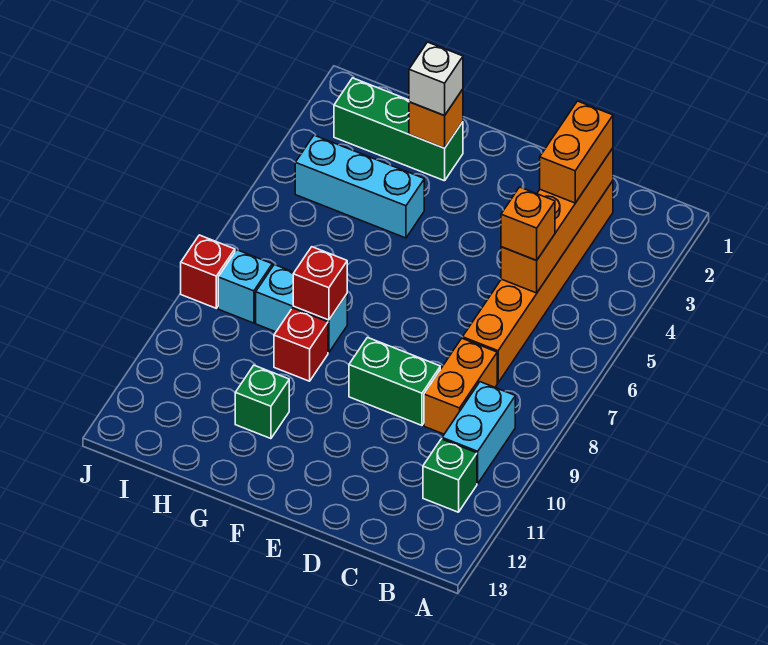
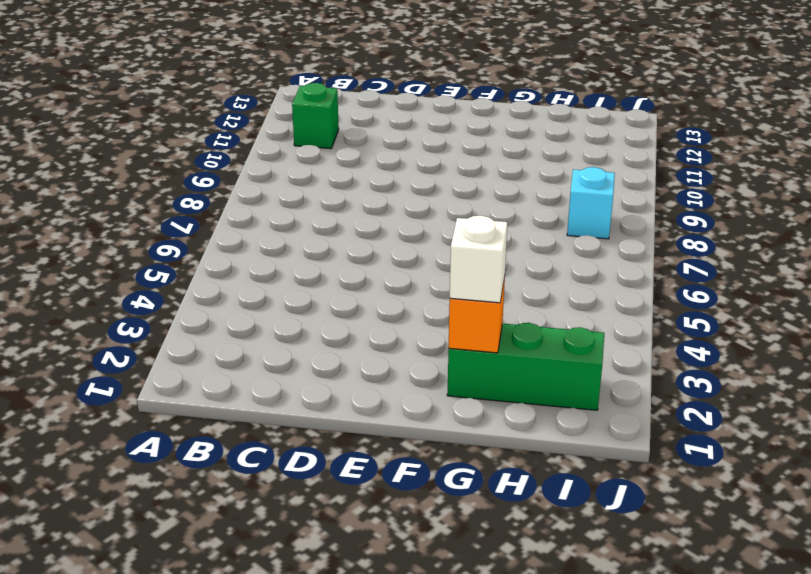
none -> cyan 1x2 brick [442,382,515,484]
none -> orange 1x6 brick [463,181,613,383]
none -> orange 1x2 brick [424,338,497,434]

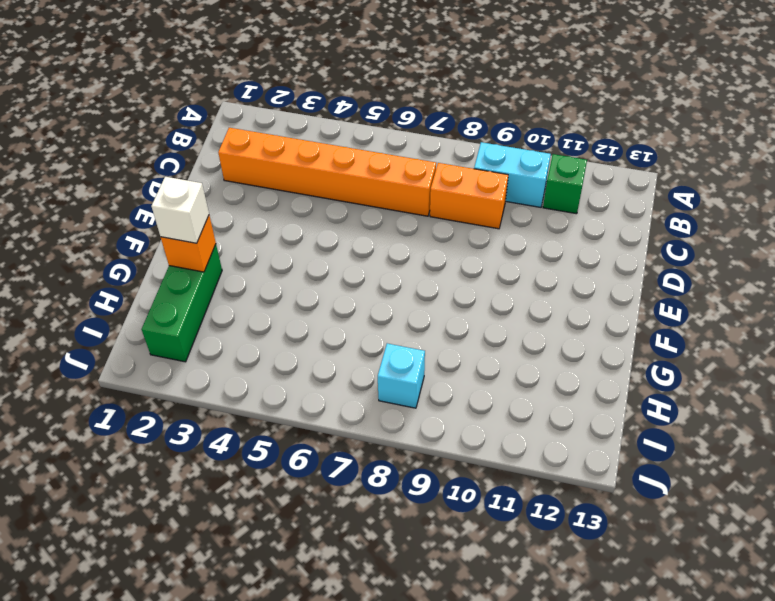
none -> green 1x2 brick [349,338,440,425]
none -> cyan 1x3 brick [295,135,424,238]
none -> cyan 1x2 brick [256,265,347,353]

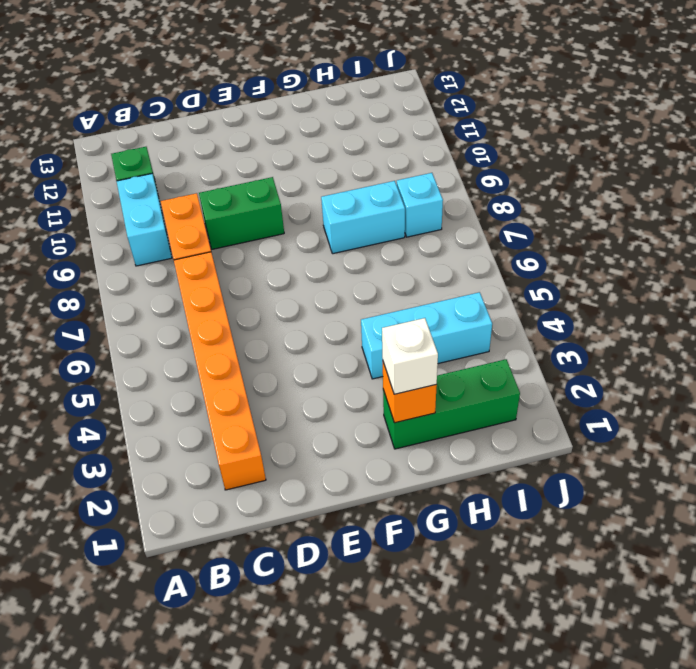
none -> red 1x1 brick [274,308,328,381]
none -> green 1x1 brick [235,365,289,439]
none -> red 1x1 brick [181,235,235,308]

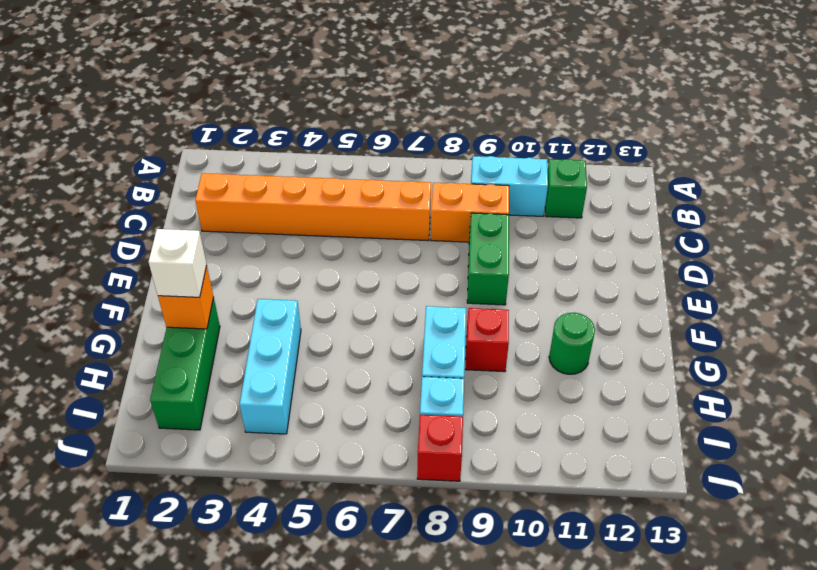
green 1x1 round brick [549,313,595,374] -> green 1x1 brick [235,365,289,439]
none -> orange 1x4 brick [501,148,613,293]
none -> red 1x1 brick [293,247,347,320]
none -> orange 1x2 brick [540,101,613,203]

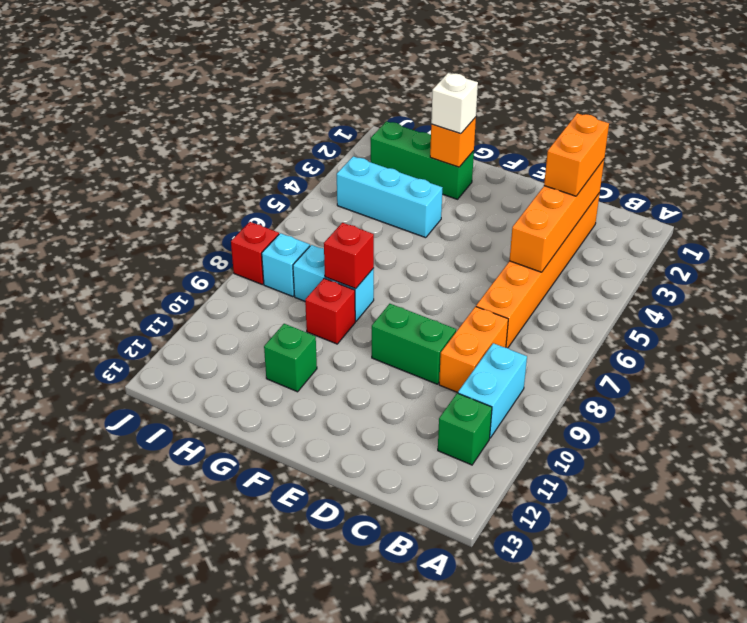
none -> orange 1x1 brick [501,187,555,260]

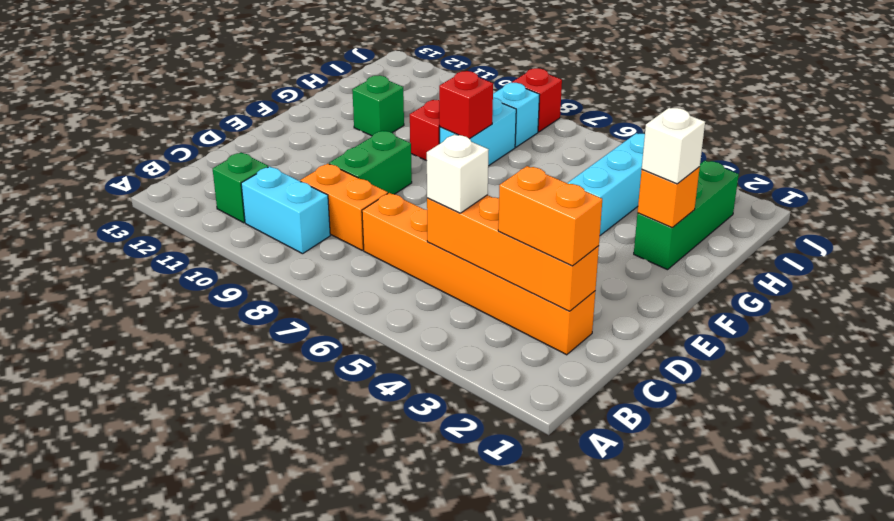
white 1x1 brick [427,134,489,213] -> orange 1x1 brick [501,187,555,260]

